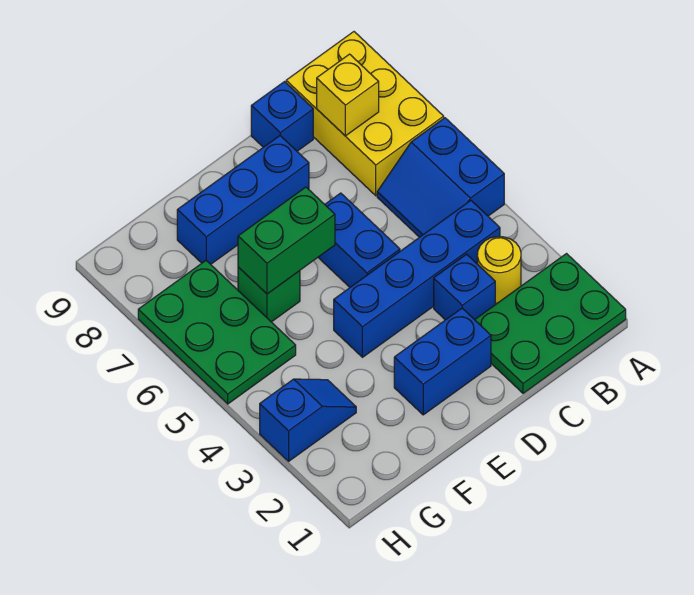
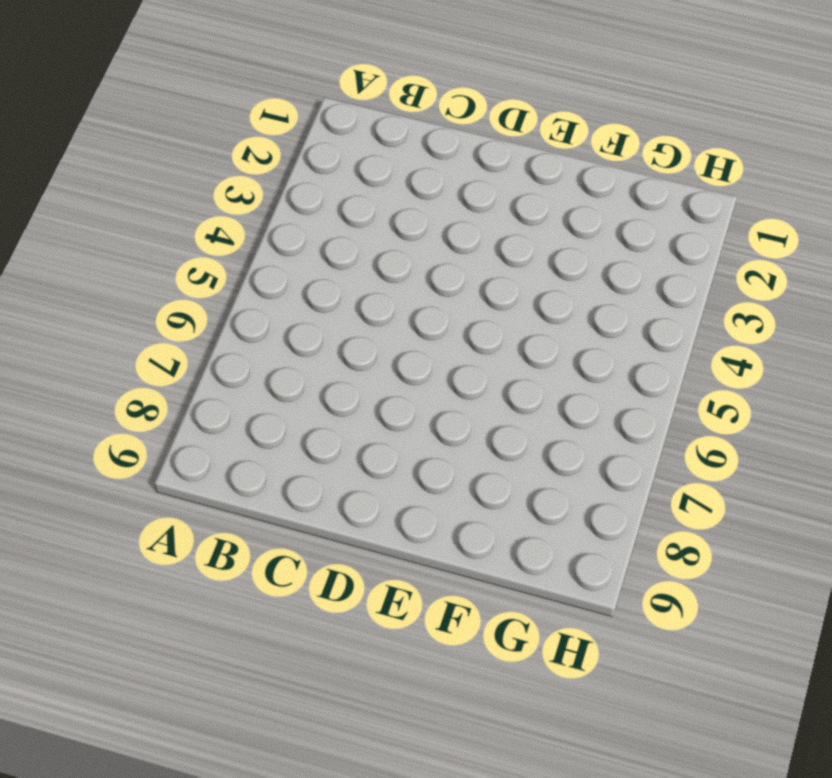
none -> green 2x3 plate [475,254,626,393]
none -> blue 2x2 slope [377,118,504,237]
none -> yellow 2x3 brick [286,32,444,196]

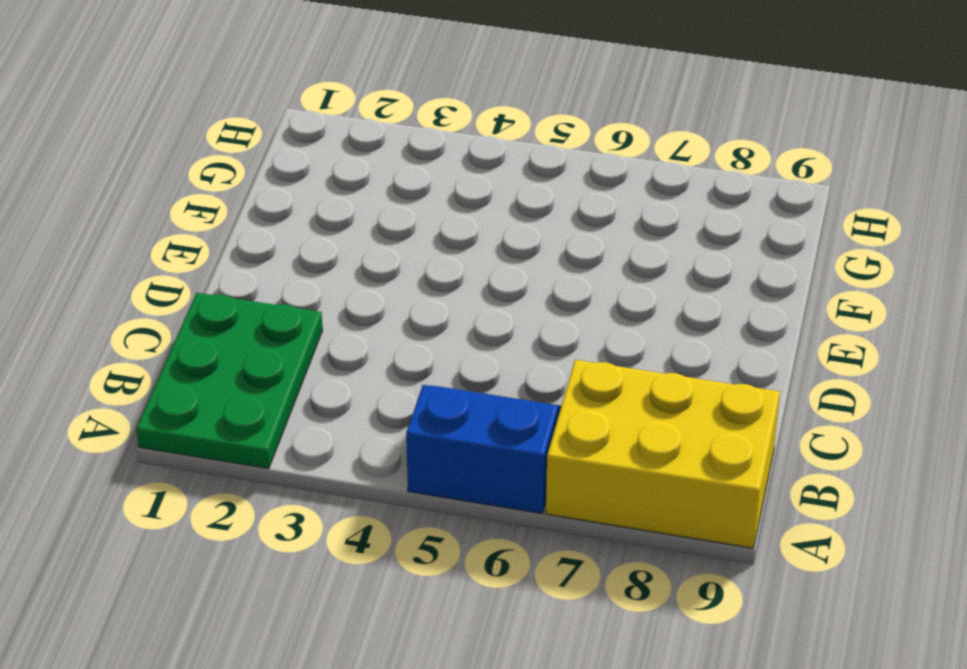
none -> yellow 1x1 round brick [477,237,521,303]
none -> blue 1x4 brick [334,201,500,357]
none -> blue 1x1 brick [434,254,495,320]

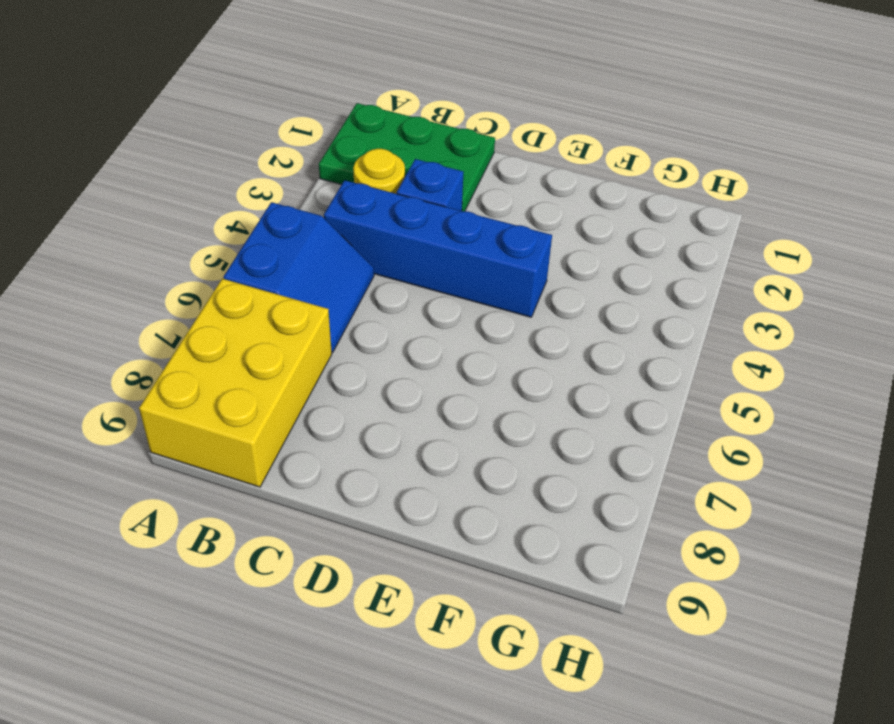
none -> blue 1x1 brick [251,82,313,151]
none -> blue 1x2 brick [394,308,491,415]
none -> blue 1x2 brick [318,193,400,287]

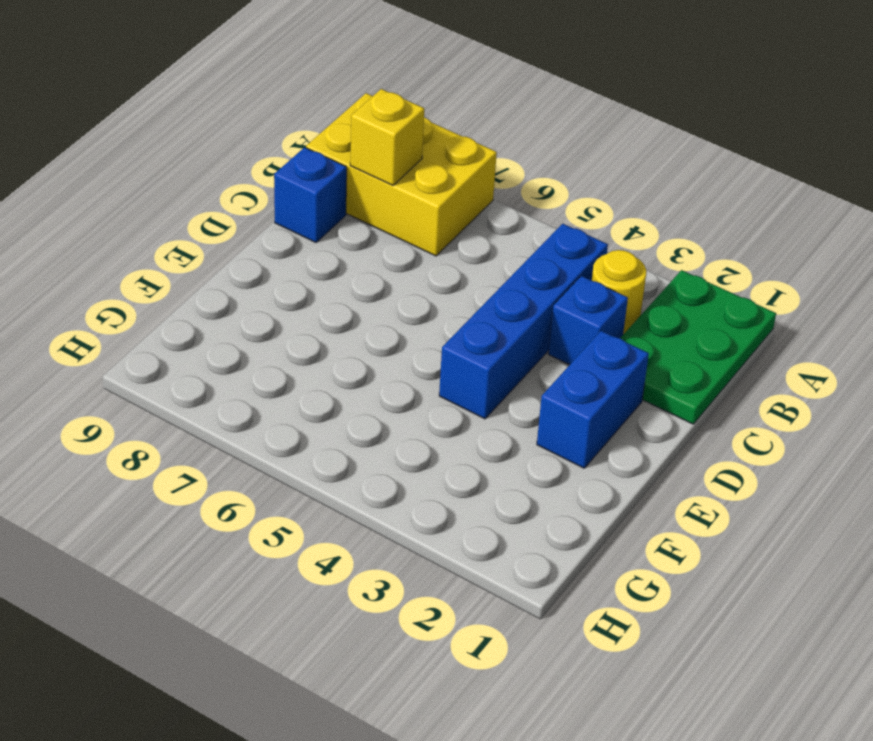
none -> blue 2x2 slope [377,118,504,237]
none -> blue 1x2 brick [318,193,400,287]
none -> blue 1x3 brick [177,136,309,264]

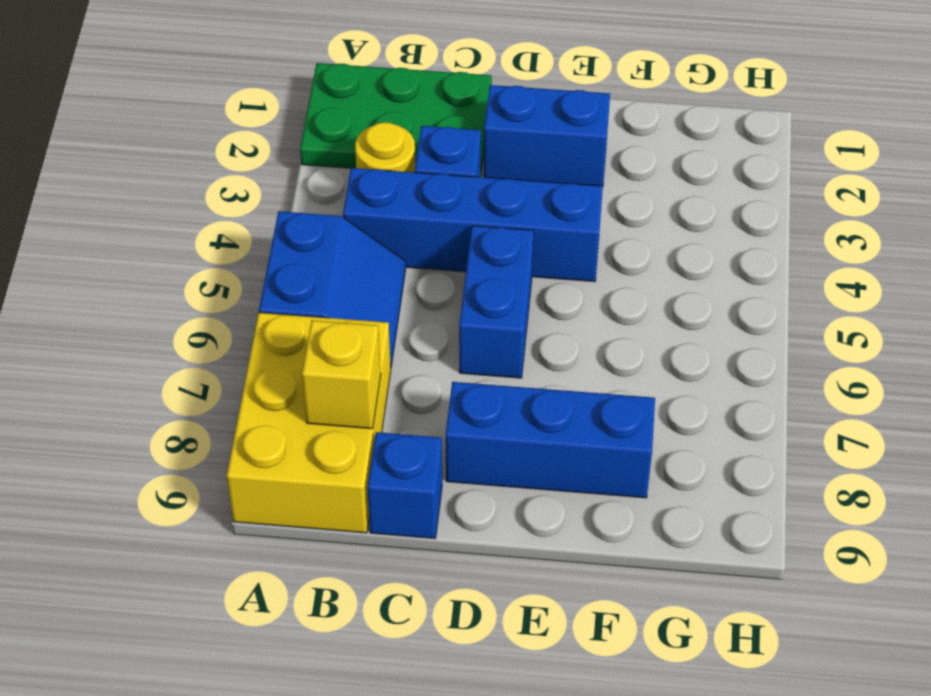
none -> green 1x1 brick [238,267,300,322]
none -> blue 1x2 slope [260,379,356,461]
none -> green 2x3 plate [138,261,296,404]

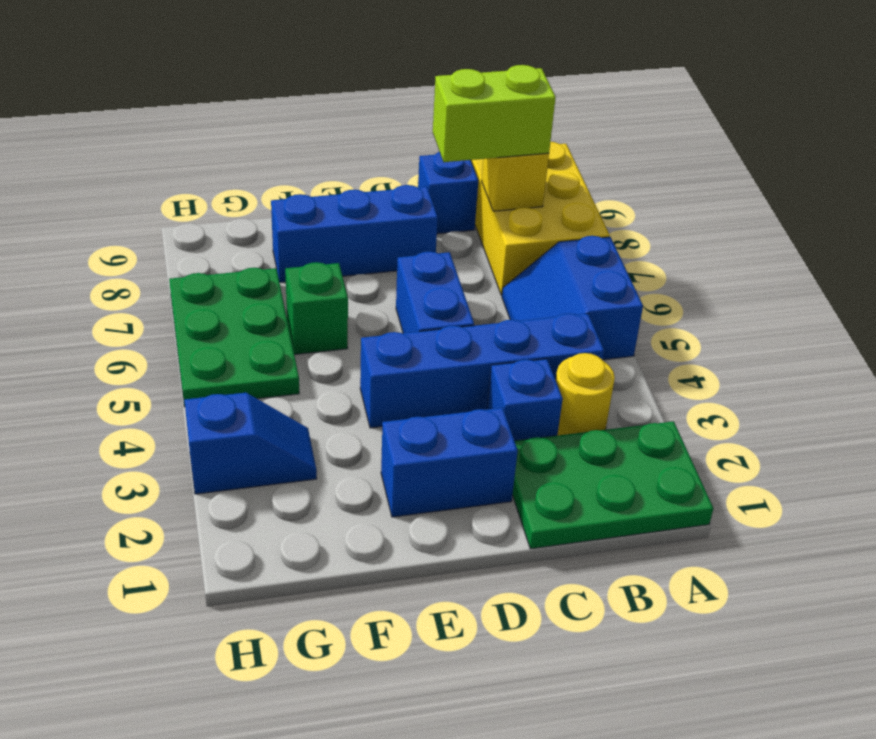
lime 1x2 brick [433,65,556,162] -> none
none -> green 1x2 brick [238,187,335,294]

